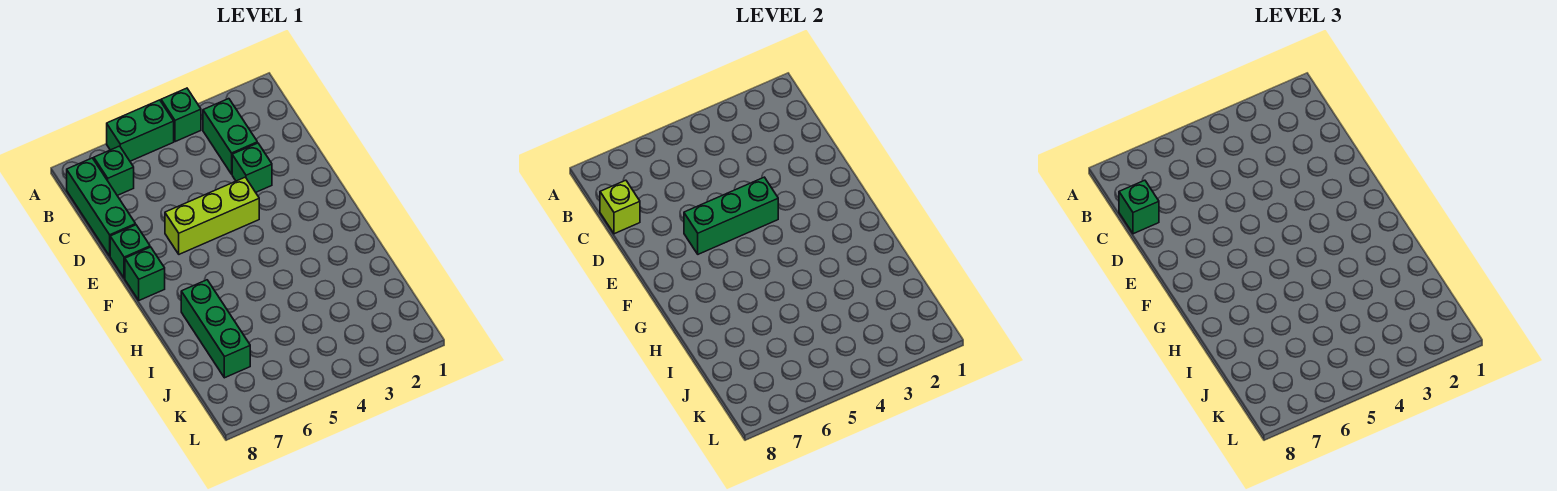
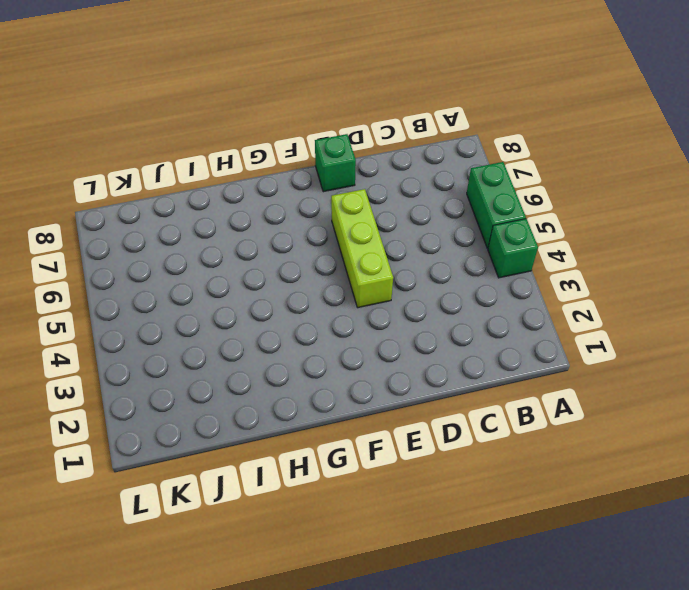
none -> green 1x2 brick [203,99,257,174]
none -> green 1x1 brick [94,146,134,195]
none -> green 1x3 brick [67,158,136,256]

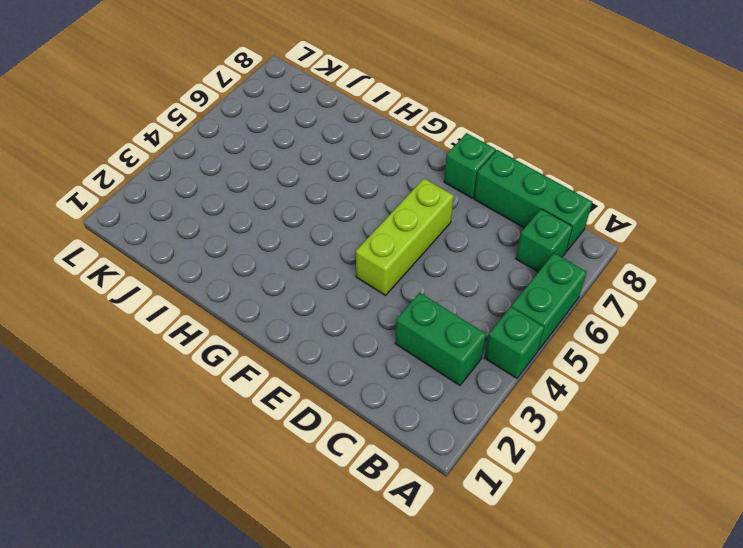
none -> green 1x1 brick [232,143,272,192]
none -> green 1x1 brick [125,247,165,300]
none -> green 1x3 brick [181,280,250,378]

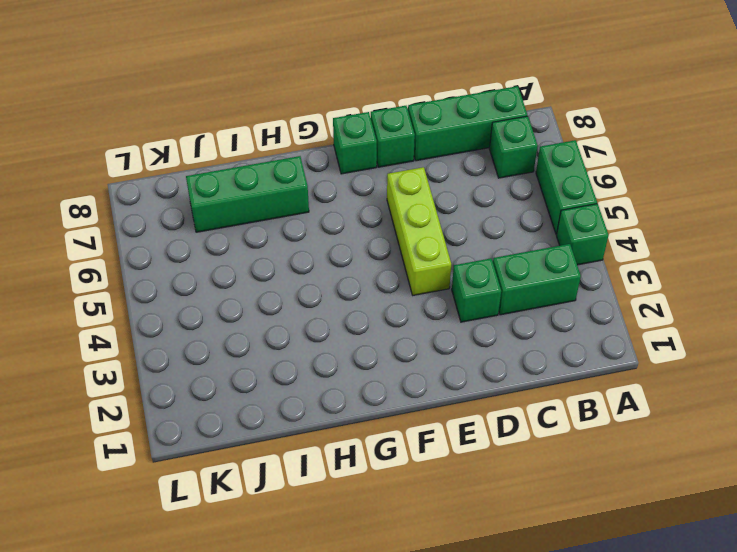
none -> lime 1x1 brick [600,180,640,234]
none -> green 1x3 brick [684,177,778,254]
none -> green 1x1 brick [1119,180,1159,234]

